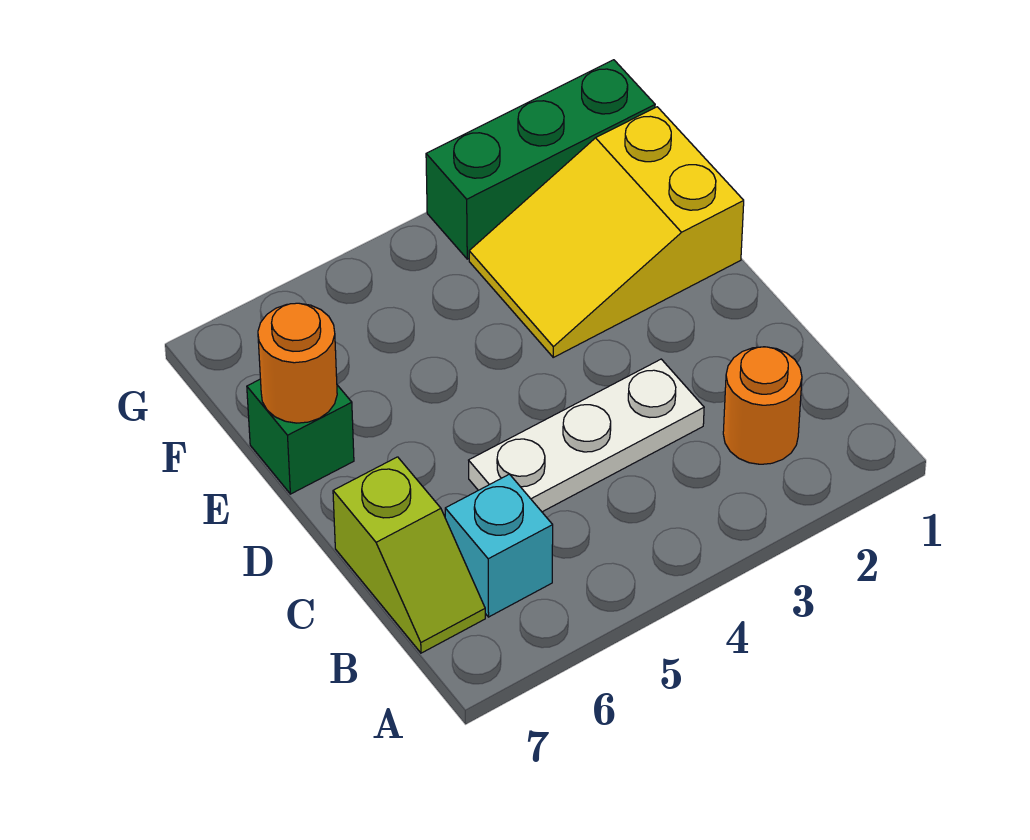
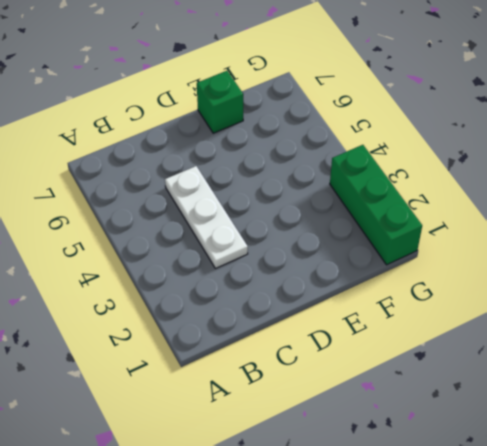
none -> orange 1x1 round brick [723,347,802,464]
none -> cyan 1x1 brick [445,474,553,617]

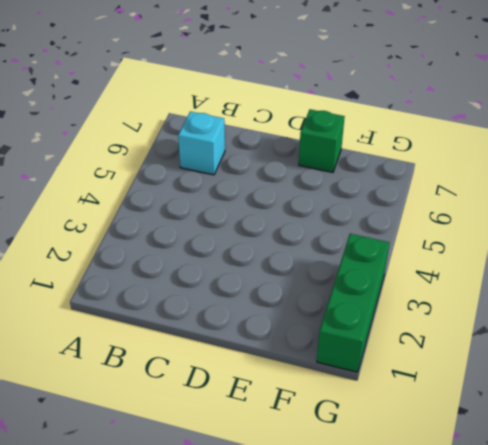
none -> orange 1x1 round brick [723,347,802,464]
none -> lime 1x2 slope [333,457,485,653]

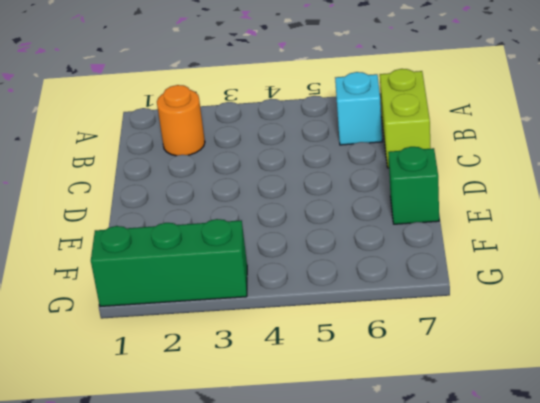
lime 1x2 brick [380,69,431,168] -> lime 1x2 slope [333,457,485,653]
none -> white 1x3 plate [469,359,704,512]
none -> yellow 2x3 slope [469,107,744,357]

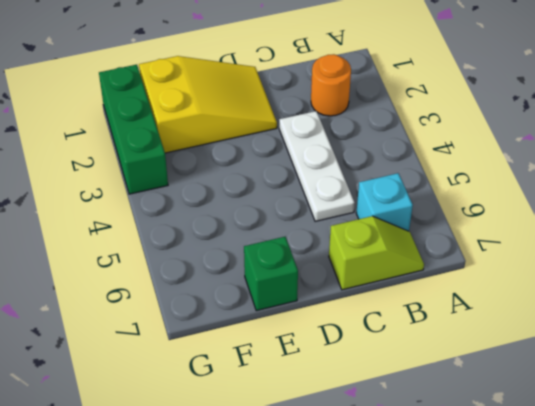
yellow 2x3 slope [139,56,277,153] -> yellow 2x3 slope turned to [469,107,744,357]
none -> orange 1x1 round brick [258,303,337,423]

